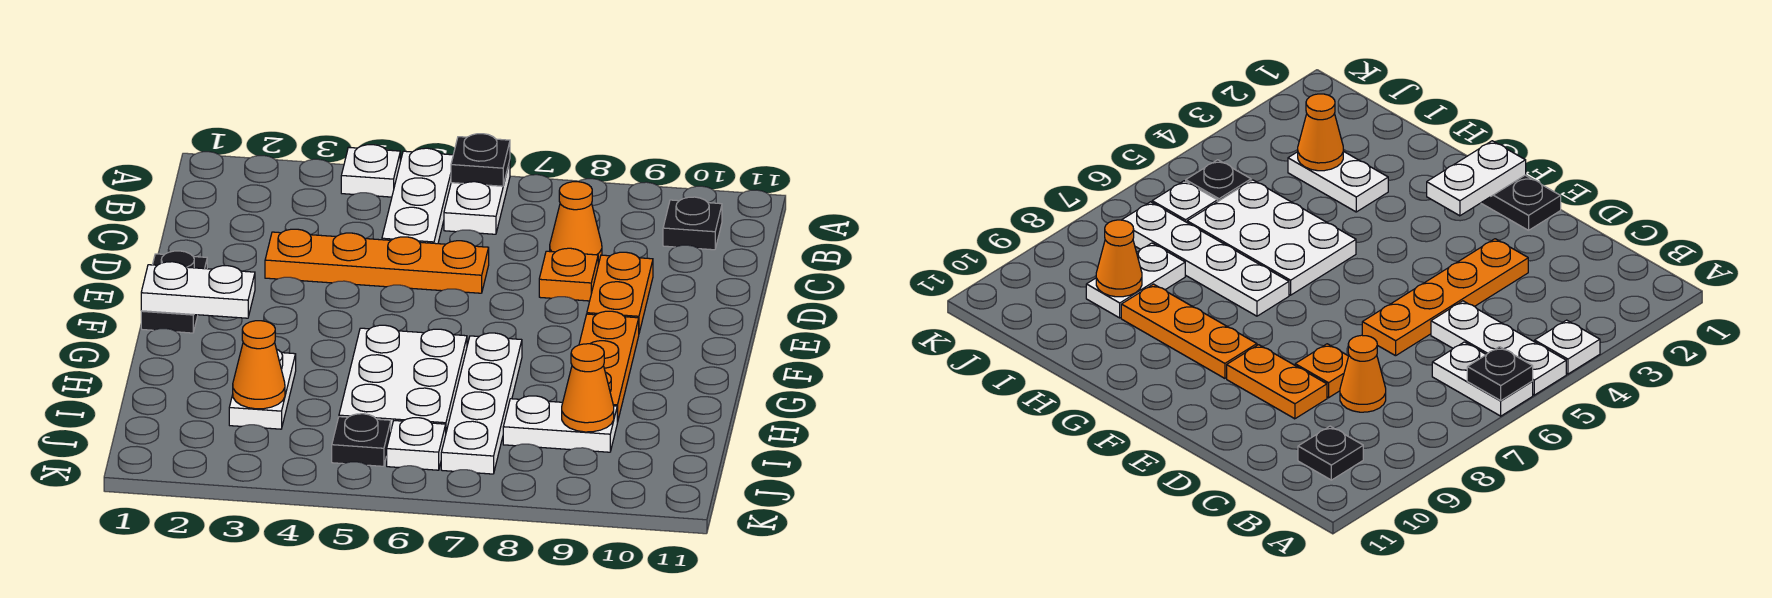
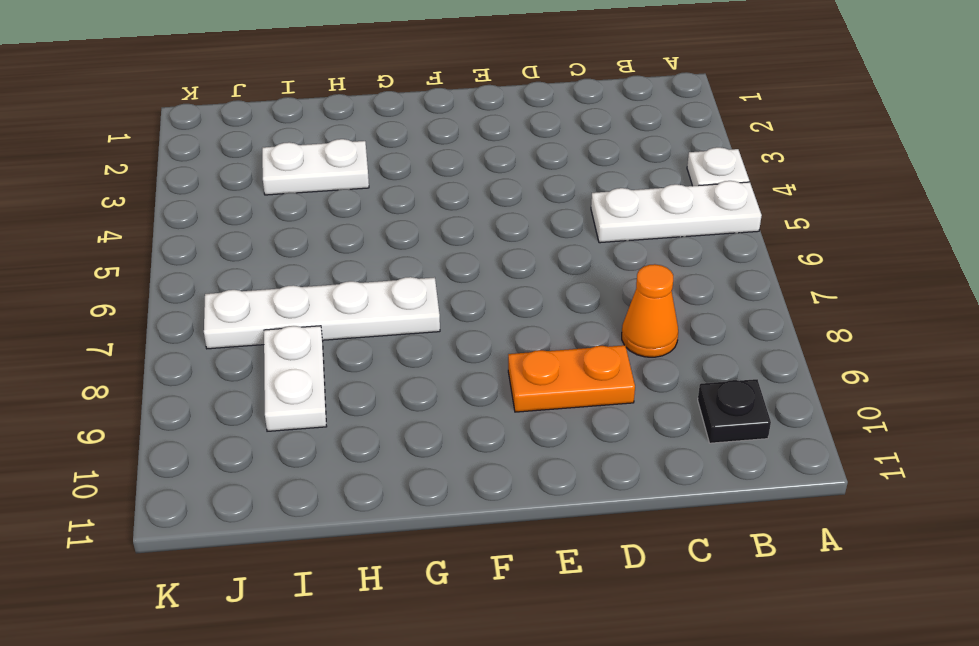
none -> white 1x2 plate [444,161,510,234]
none -> orange 1x4 plate [265,229,489,293]
none -> orange 1x1 plate [539,248,598,301]

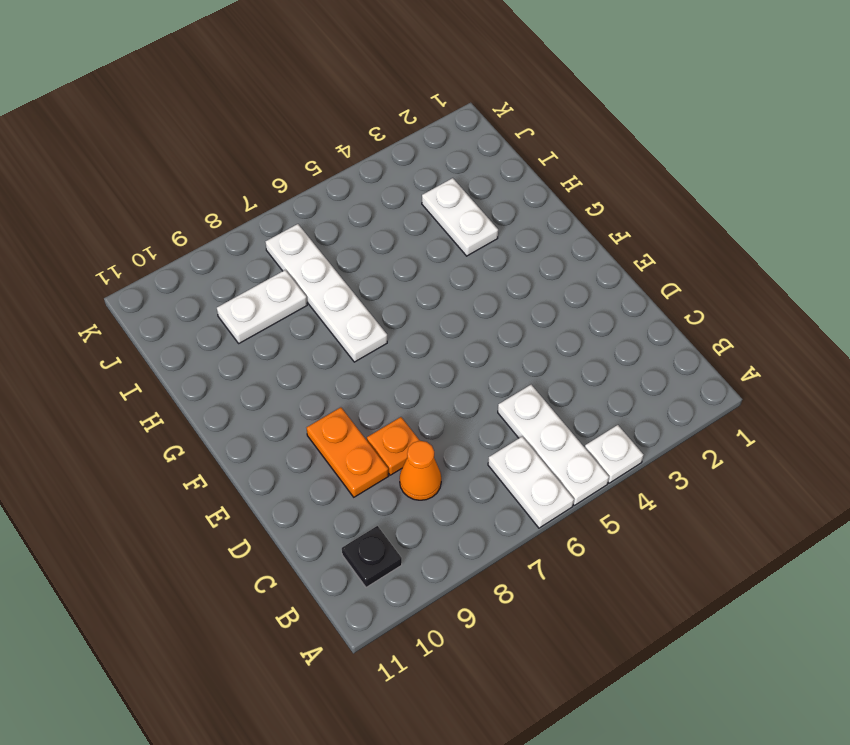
none -> orange 1x4 plate [265,229,489,293]
none -> black 1x2 plate [141,251,207,333]
none -> orange 1x3 plate [579,311,639,423]

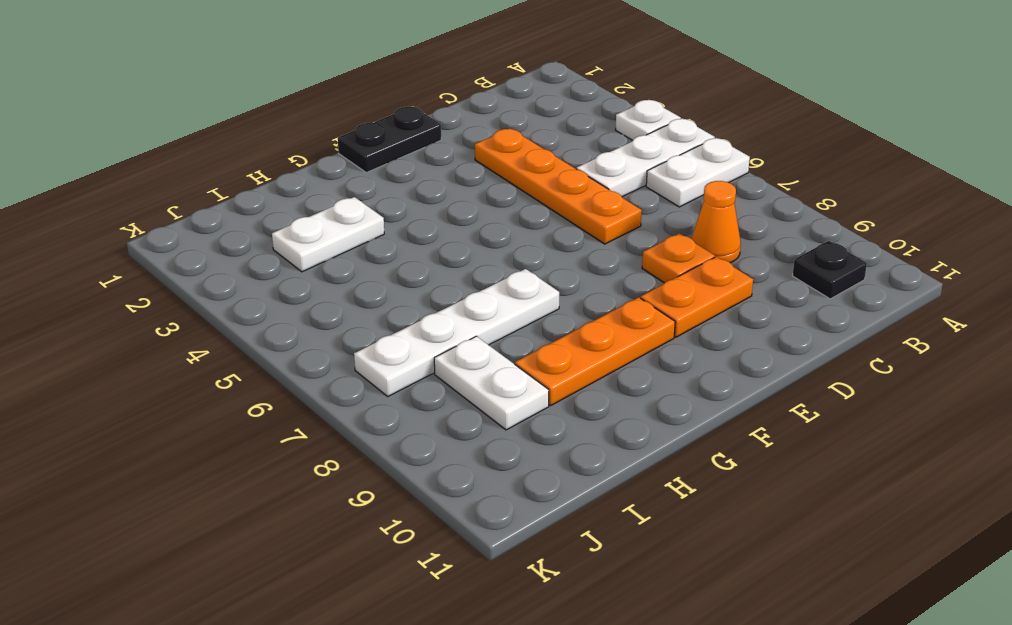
none -> white 2x3 plate [339,325,467,432]
none -> black 1x1 plate [332,414,391,466]
none -> white 1x1 plate [387,418,446,470]

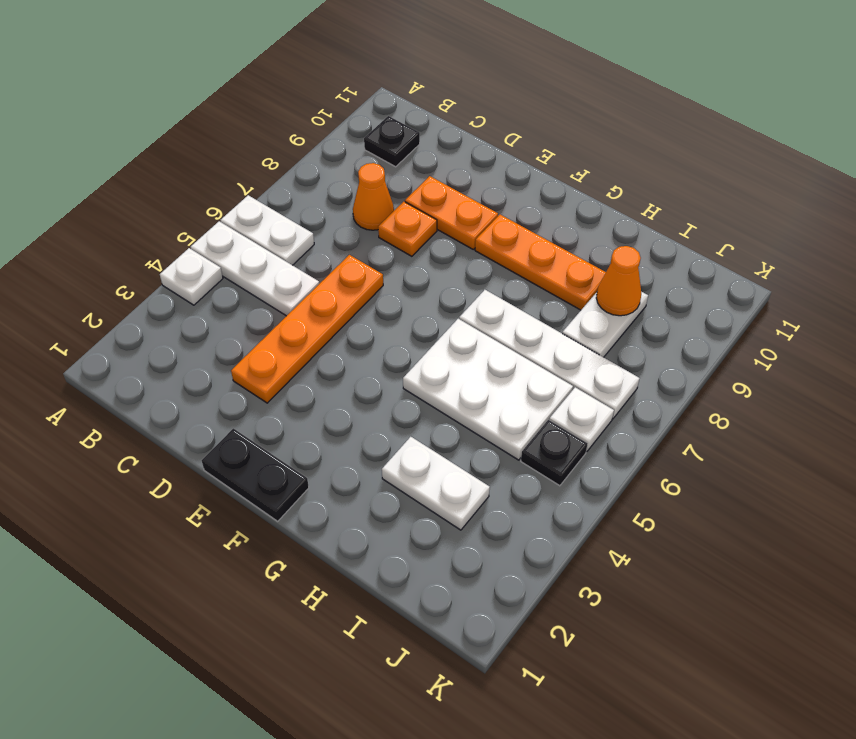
none -> black 1x1 plate [451,134,510,186]
none -> white 1x2 plate [141,262,255,318]
none -> orange 1x1 cone [233,321,285,409]

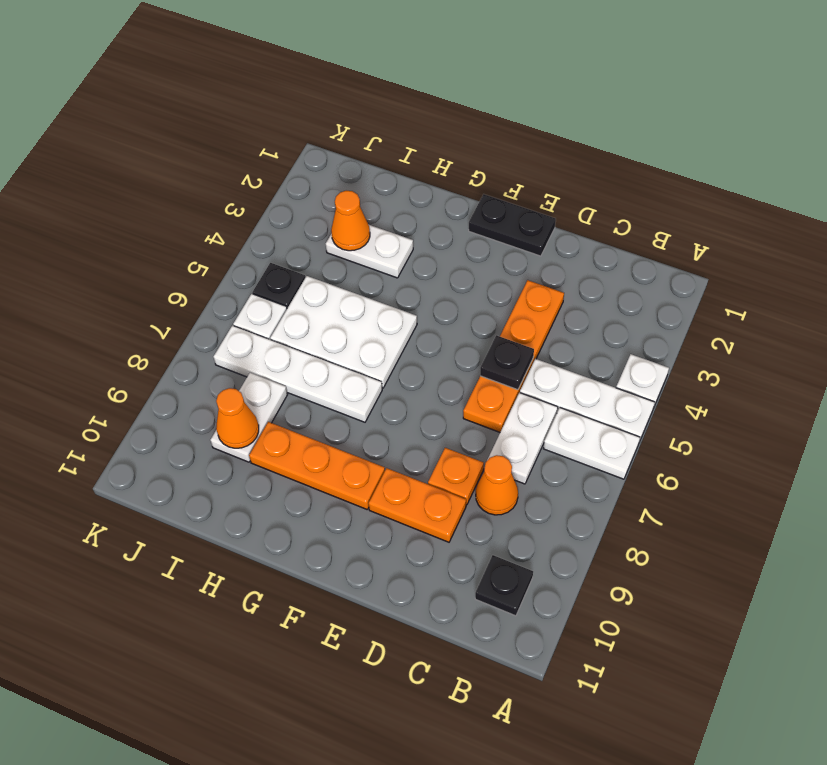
white 1x2 plate [487,393,558,484] -> white 1x2 plate moved to [141,262,255,318]
black 1x1 plate [480,335,534,390] -> black 1x1 plate moved to [451,134,510,186]

